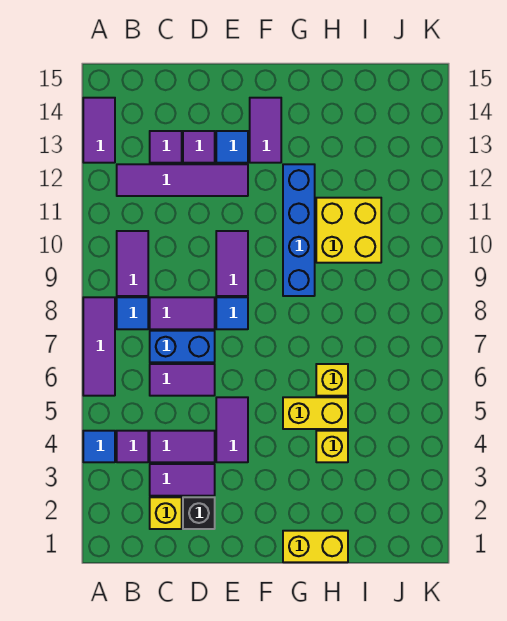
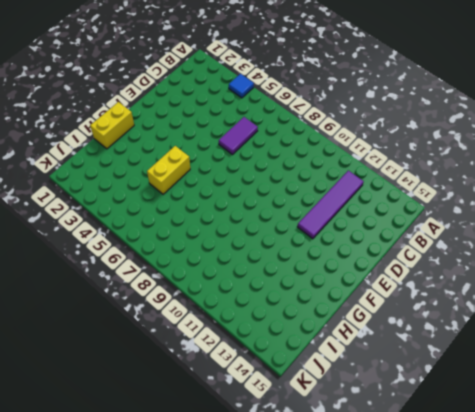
none -> purple 1x3 tile [83,297,115,396]
none -> purple 1x2 tile [83,98,115,163]
none -> purple 1x1 tile [117,431,148,462]

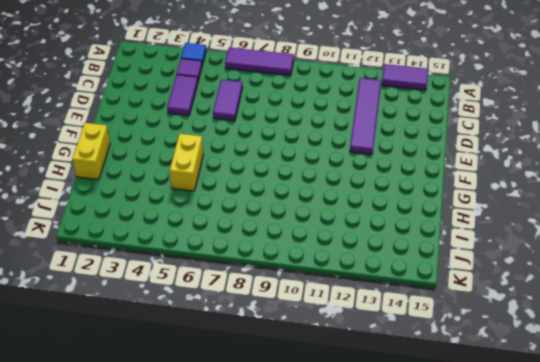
none -> blue 1x1 tile [117,297,148,329]
none -> purple 1x2 tile [117,231,148,296]
none -> yellow 1x1 brick [150,497,182,529]

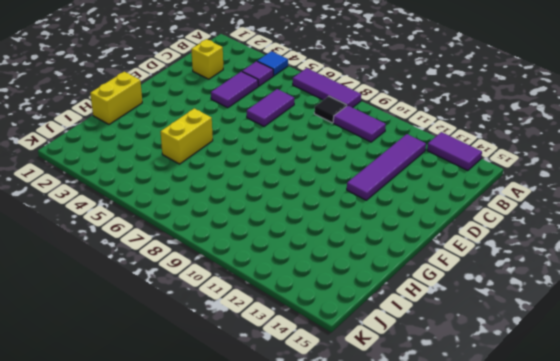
black 1x1 tile [314,96,347,123] -> blue 1x1 tile [117,297,148,329]
none -> purple 1x2 tile [150,464,215,496]
none -> blue 1x2 brick [150,331,215,362]
none -> purple 1x2 tile [150,297,215,329]

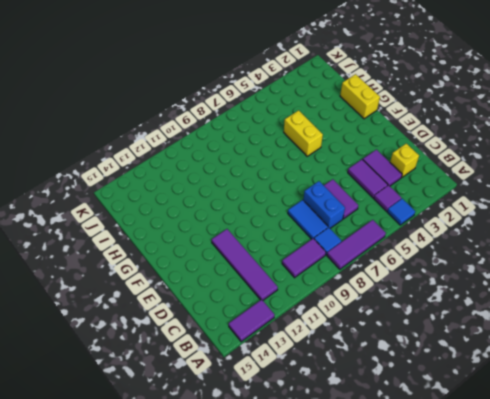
blue 1x2 tile [288,200,328,239] -> purple 1x2 tile [150,297,215,329]
none -> purple 1x1 tile [150,131,182,163]
none -> black 1x1 brick [183,497,215,529]
none -> purple 1x1 tile [183,131,215,163]

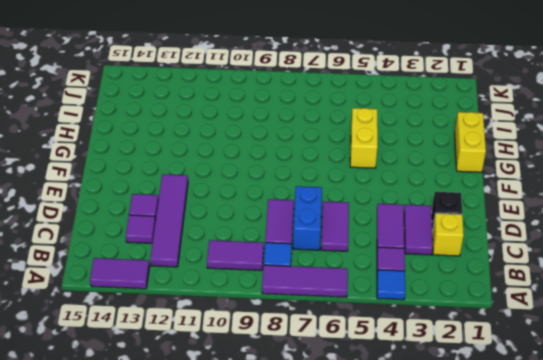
none -> purple 1x2 tile [216,397,248,462]
none -> blue 1x1 tile [216,297,248,329]
none -> purple 1x2 tile [216,231,248,296]

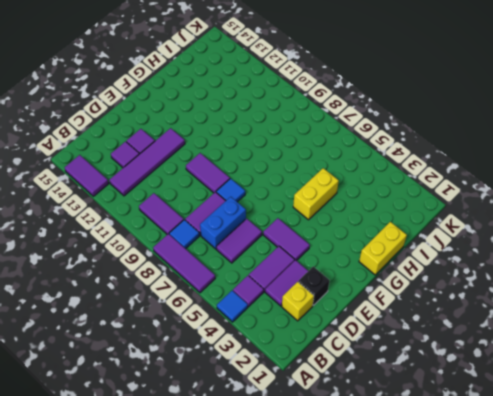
none -> blue 1x1 tile [216,131,248,163]
none -> purple 1x2 tile [250,98,281,163]
none -> blue 1x4 brick [283,164,315,296]

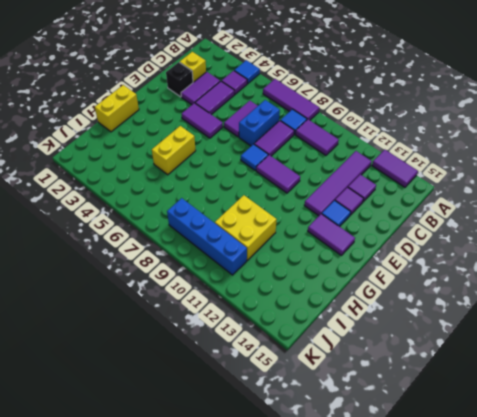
blue 1x4 brick [167,198,247,275] -> blue 1x4 brick moved to [283,164,315,296]
none -> yellow 1x1 brick [316,431,348,462]
none -> yellow 1x1 brick [316,364,348,396]

